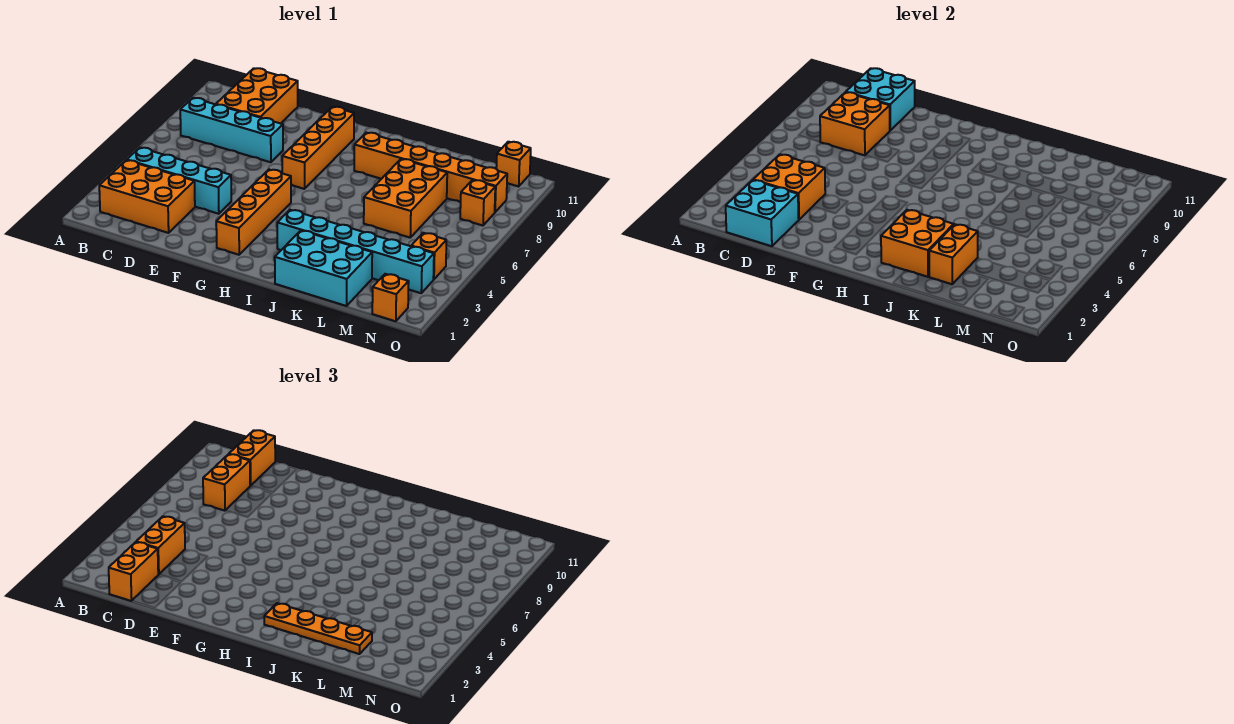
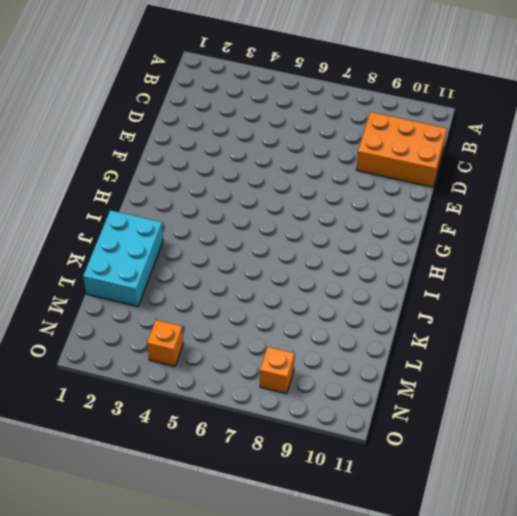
none -> orange 2x3 brick [99,160,195,233]
none -> cyan 1x4 brick [127,148,231,214]
none -> cyan 1x4 brick [180,98,283,162]

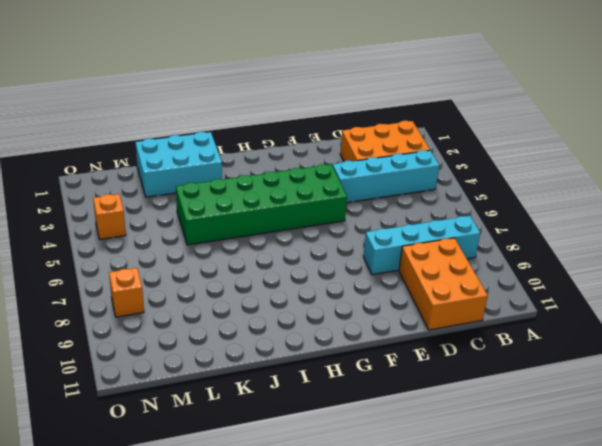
green 2x6 brick [176,164,347,245] -> orange 1x4 brick [216,169,291,255]
none -> orange 1x4 brick [282,107,354,189]
none -> cyan 1x6 brick [277,210,434,293]
none -> orange 1x6 brick [354,133,507,212]

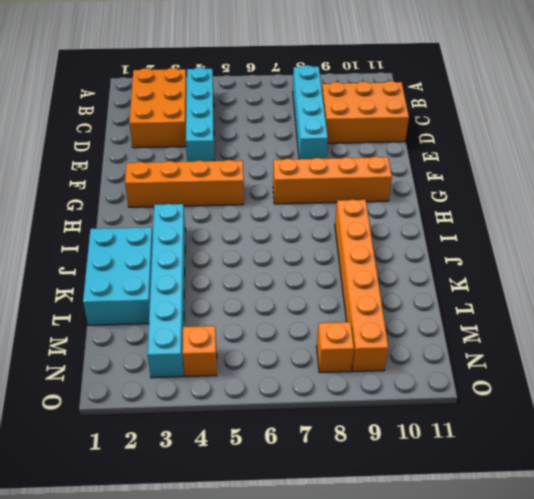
none -> orange 2x3 brick [364,159,447,238]
none -> orange 1x1 brick [372,274,409,321]
none -> orange 1x1 brick [496,142,531,186]

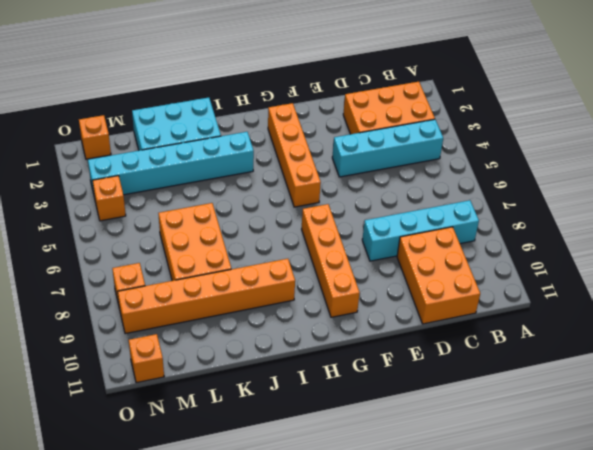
none -> cyan 2x2 brick [726,180,799,246]
none -> orange 2x2 brick [753,154,825,220]
none -> orange 2x2 brick [820,92,890,155]

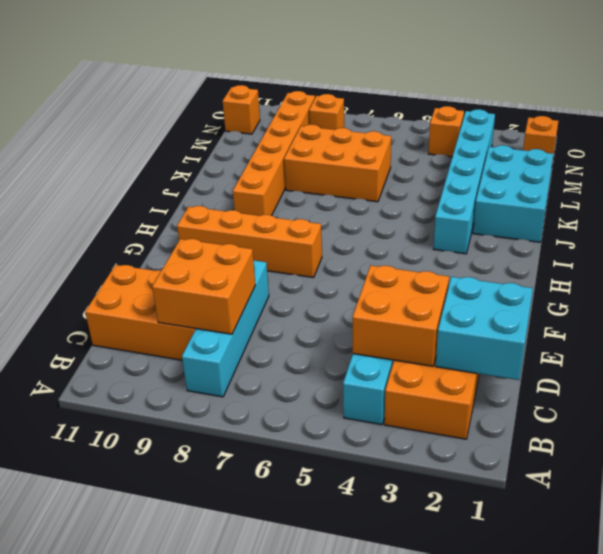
none -> orange 1x4 brick [216,169,291,255]
none -> cyan 2x2 brick [846,68,915,130]
none -> orange 2x2 brick [881,210,954,277]

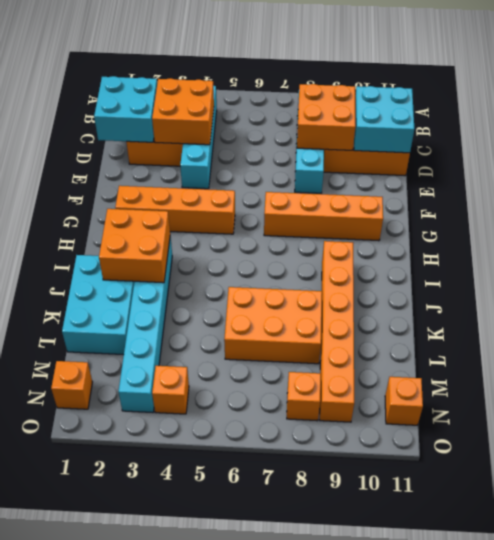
none -> orange 1x2 brick [929,224,978,284]
none -> orange 1x2 brick [109,542,158,601]
none -> orange 1x2 brick [136,516,185,575]

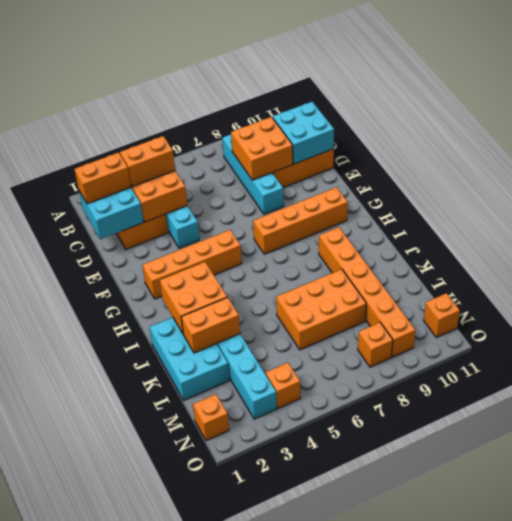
none -> orange 1x2 brick [203,454,250,511]
none -> orange 1x2 brick [229,430,275,486]
none -> orange 1x4 plate [264,603,372,654]

